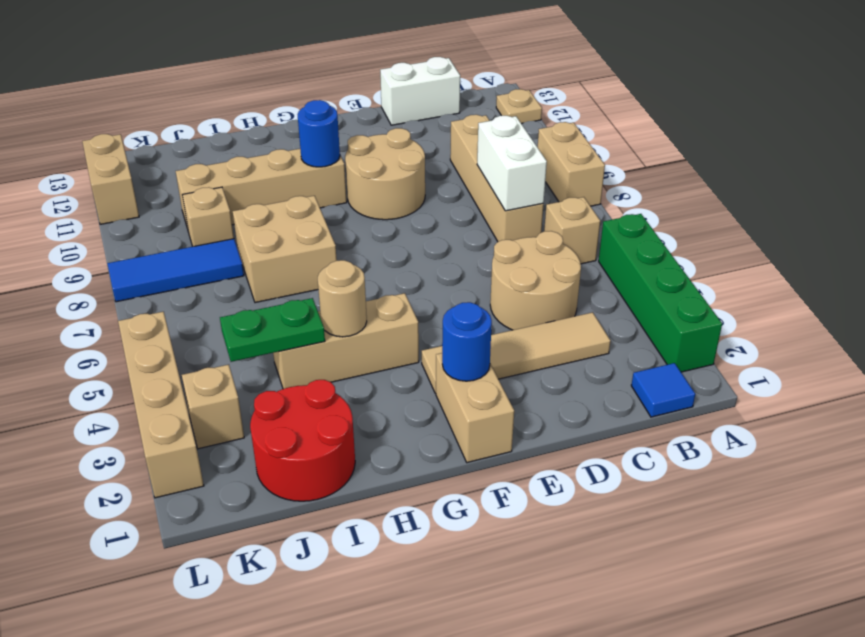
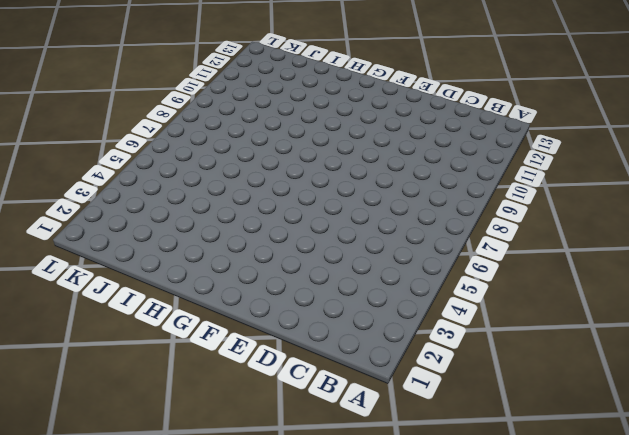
none -> green 1x4 brick [599,214,722,372]
none -> tan 1x2 brick [538,122,605,206]
none -> tan 1x1 plate [496,89,542,124]

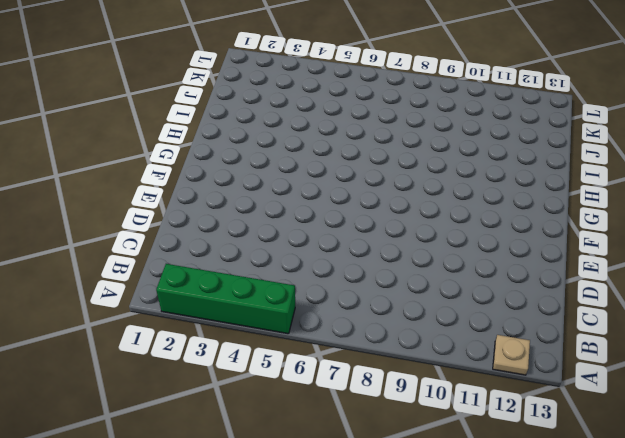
none -> tan 1x2 brick [538,122,605,206]
none -> blue 1x1 tile [631,363,695,417]
none -> tan 1x1 brick [544,197,600,264]

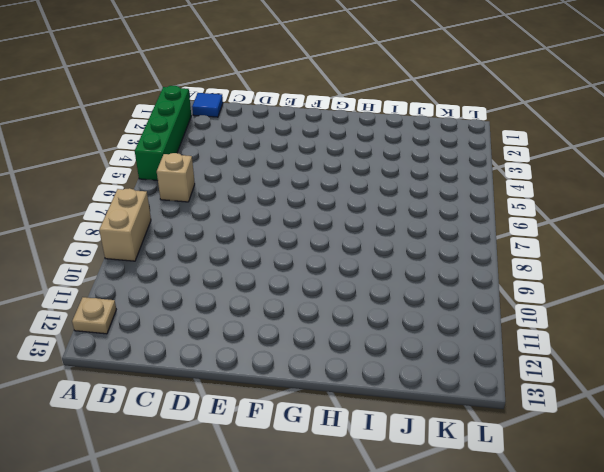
none -> tan 1x4 tile [422,312,610,394]
none -> tan 2x2 round brick [490,231,581,330]
none -> tan 1x4 brick [450,115,544,242]

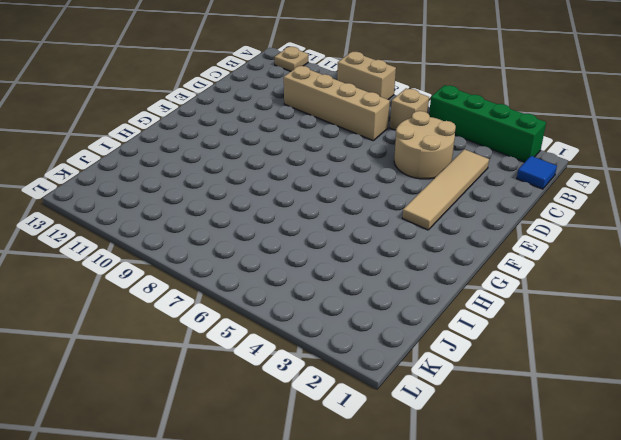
none -> white 1x2 brick [380,57,460,125]
none -> tan 2x2 round brick [345,128,425,220]
none -> tan 1x2 brick [436,353,514,463]

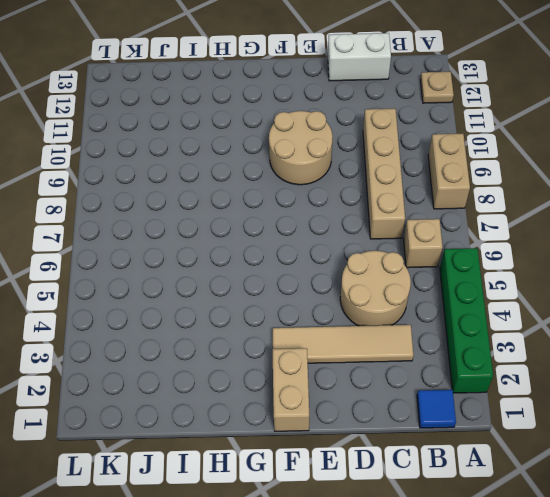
none -> tan 1x3 brick [273,293,419,389]
none -> tan 1x4 brick [176,149,347,229]
none -> tan 2x2 brick [233,196,337,303]

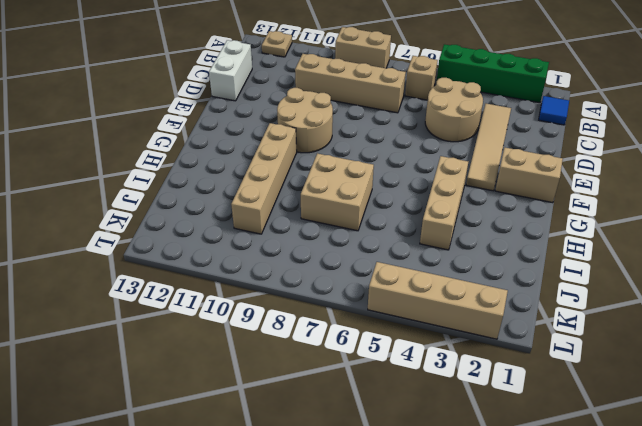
none -> red 2x2 round brick [250,380,355,501]
none -> blue 1x3 tile [107,239,244,302]
none -> tan 1x1 brick [182,187,234,247]

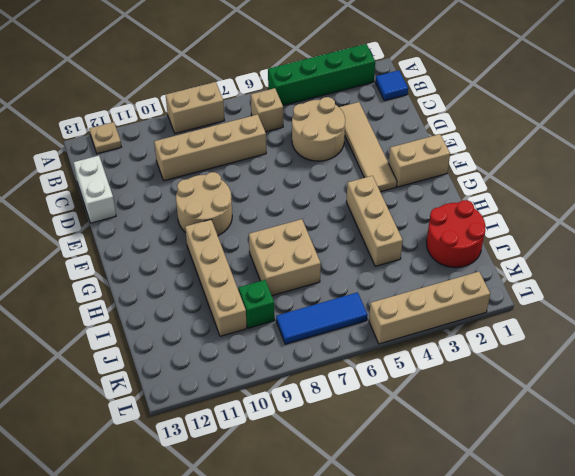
green 1x1 brick [239,280,275,328] -> tan 1x1 brick [182,187,234,247]
blue 1x3 tile [276,292,367,344] -> blue 1x3 tile turned to [107,239,244,302]
none -> tan 1x1 brick [182,365,244,449]
none -> tan 1x2 brick [82,134,139,224]
none -> white 1x2 brick [477,116,547,211]

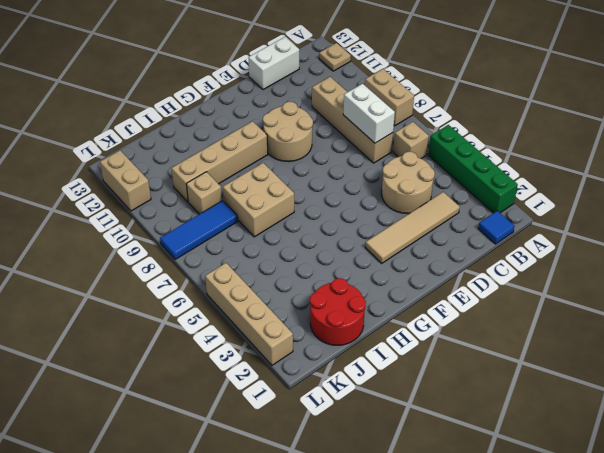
none -> tan 1x2 brick [436,353,514,463]
none -> tan 1x3 brick [273,293,419,389]
none -> tan 1x1 brick [182,365,244,449]

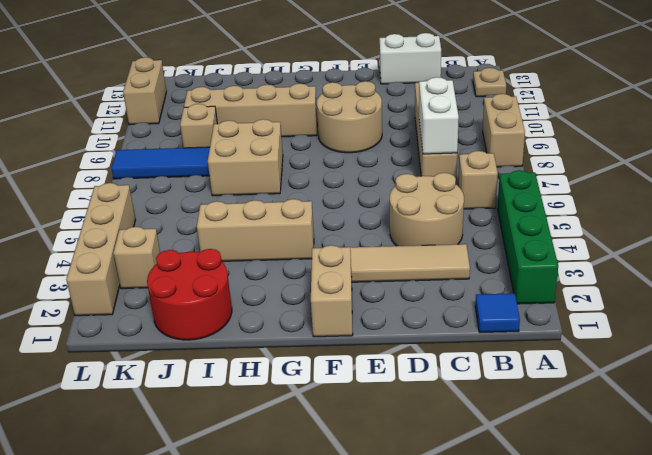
none -> blue 1x1 round brick [442,302,492,381]
none -> blue 1x1 round brick [298,100,340,167]
none -> tan 1x1 round brick [318,260,367,337]

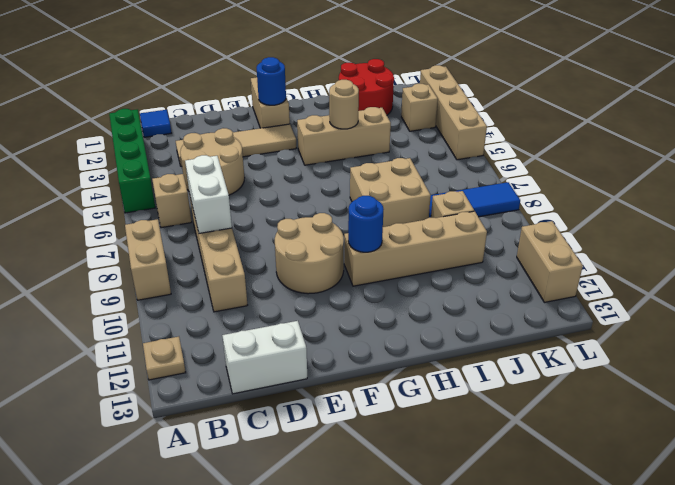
none -> green 1x2 plate [220,298,325,362]

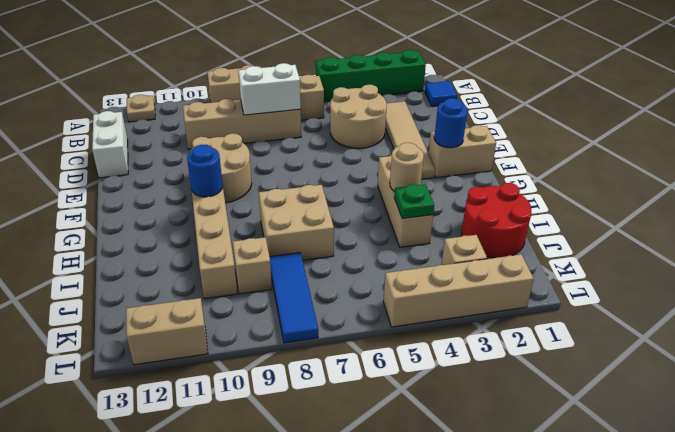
green 1x1 plate [394,184,434,218] -> green 1x2 plate [220,298,325,362]

